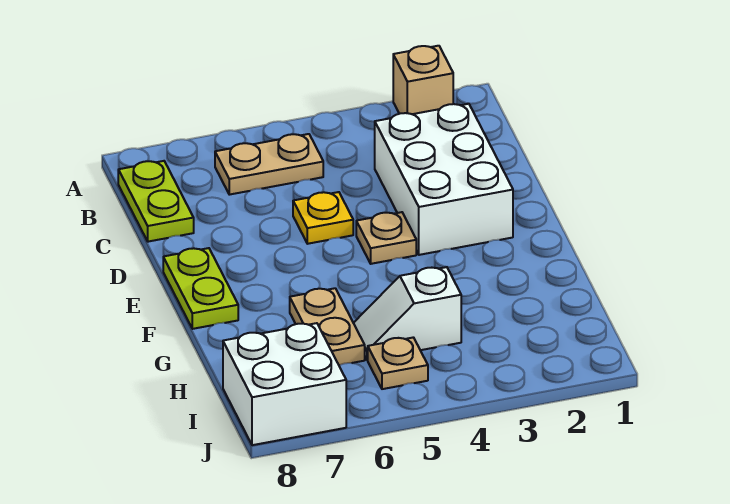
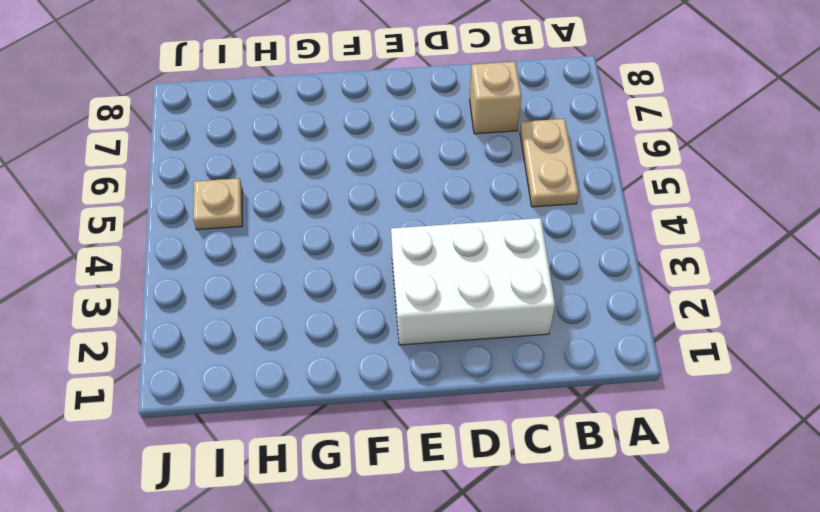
tan 1x1 brick [470,62,521,134] -> tan 1x1 brick moved to [393,46,453,114]
none -> lime 1x2 plate [118,161,194,242]
none -> yellow 1x1 plate [293,192,353,244]

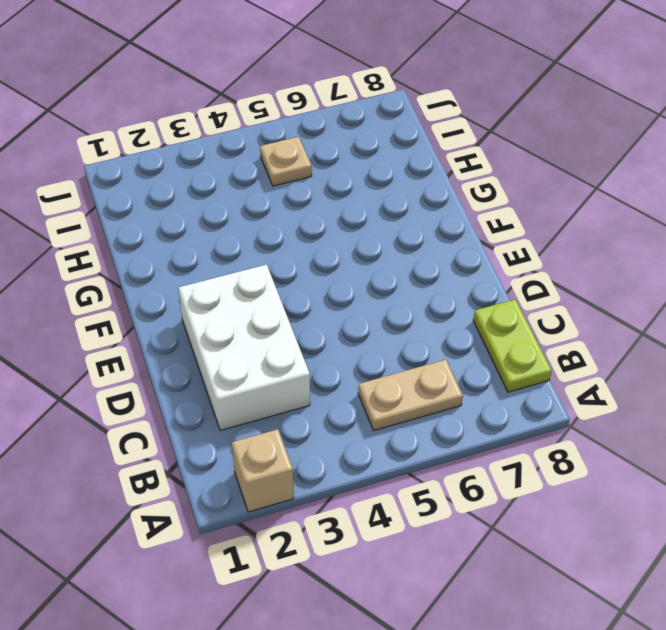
none -> yellow 1x1 plate [293,192,353,244]
none -> tan 1x1 plate [356,212,416,264]

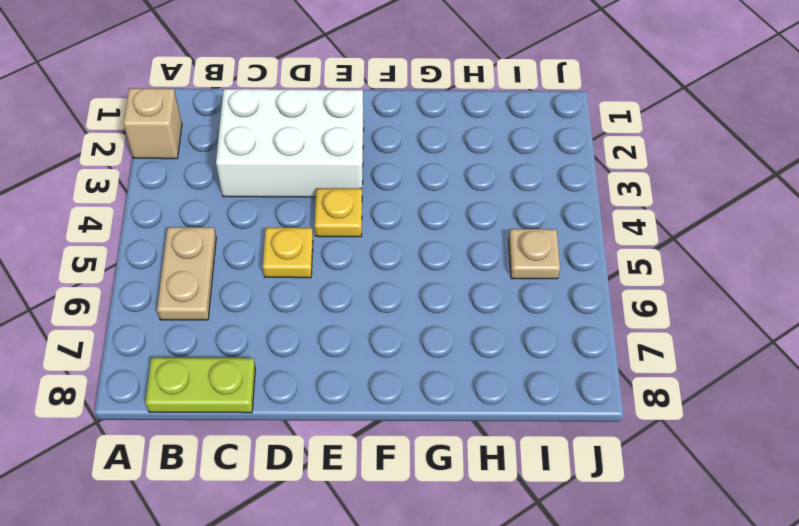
yellow 1x1 plate [315,188,362,237] -> tan 1x1 plate [356,212,416,264]
none -> lime 1x2 plate [163,248,238,329]
none -> tan 1x2 plate [290,288,365,365]

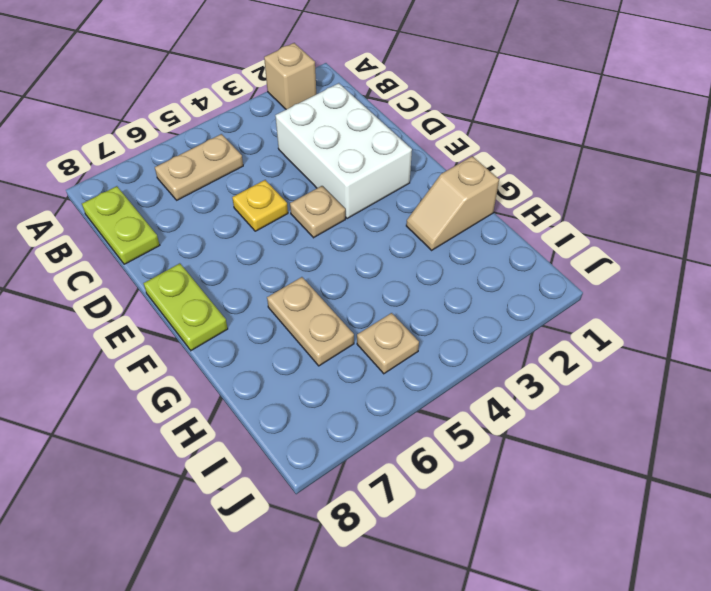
tan 1x2 slope [406,156,499,250] -> none
none -> white 1x2 slope [354,267,461,360]
none -> white 2x2 brick [223,323,346,445]

